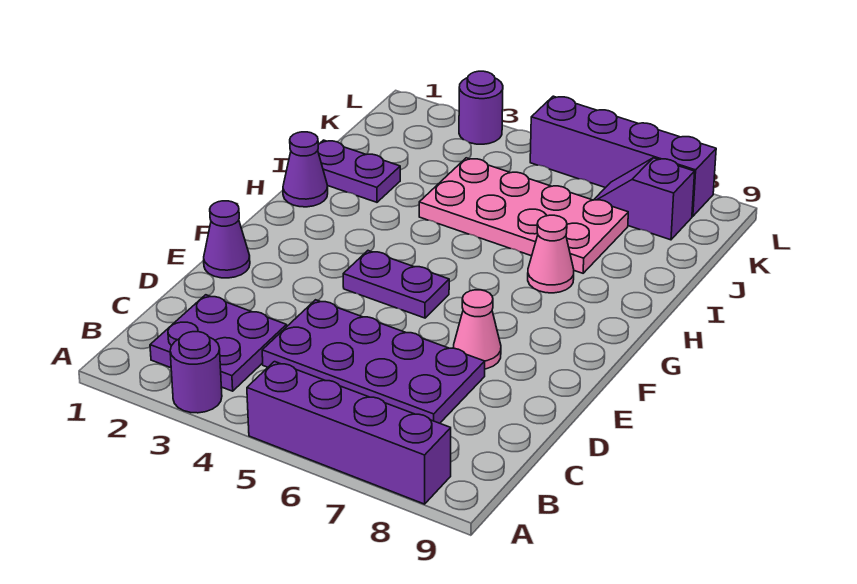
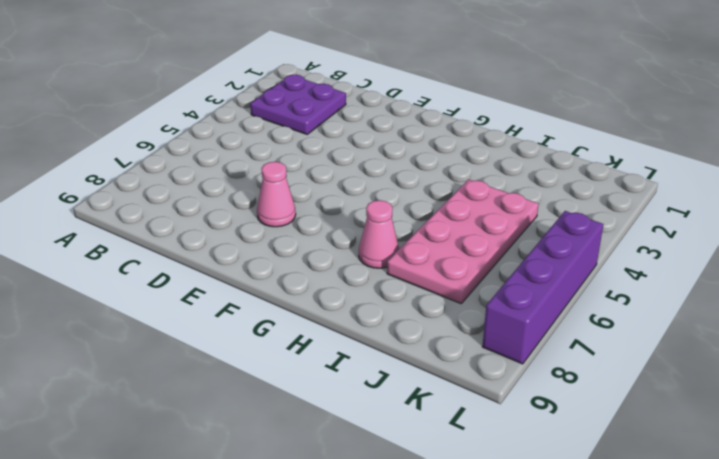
none -> purple 1x1 round brick [170,332,222,413]
none -> purple 1x4 brick [247,362,451,504]
none -> purple 2x4 plate [262,300,485,423]

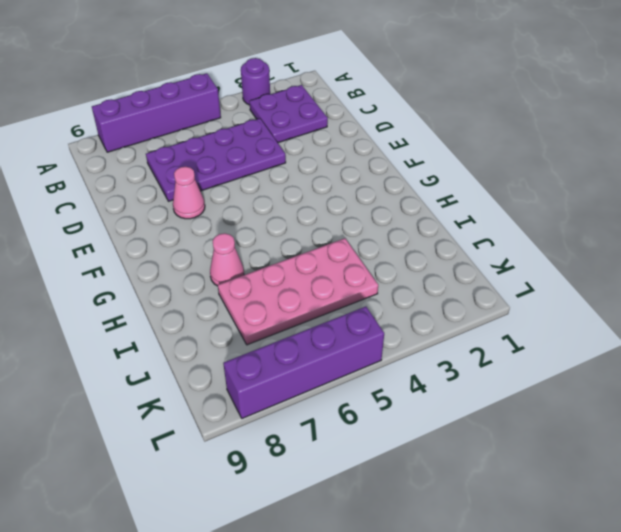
none -> purple 1x1 cone [204,201,250,278]
none -> purple 1x2 plate [343,251,449,318]
none -> purple 1x1 cone [283,132,328,207]

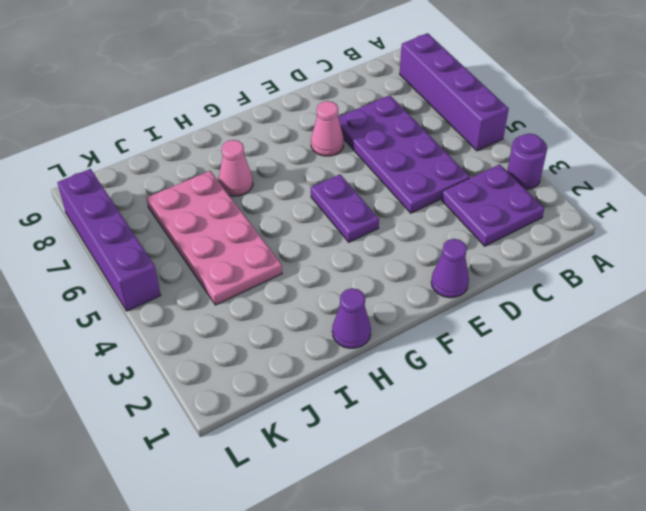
none -> purple 1x2 plate [318,140,400,202]
none -> purple 1x2 slope [594,158,695,240]
none -> purple 1x1 round brick [459,71,503,144]

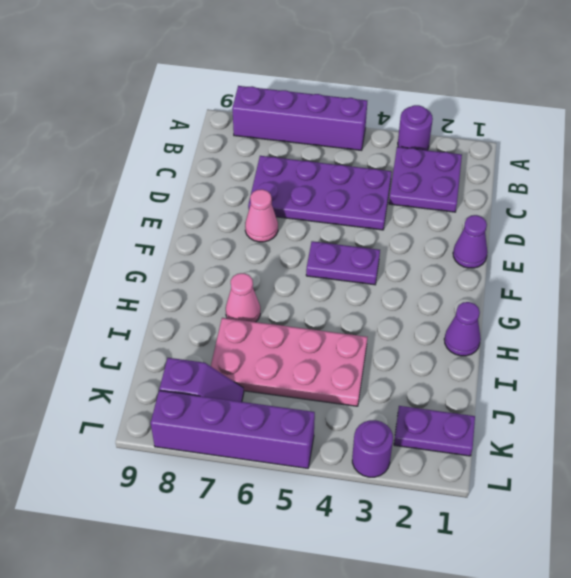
purple 1x2 plate [394,406,475,456] -> purple 1x2 plate moved to [318,140,400,202]

